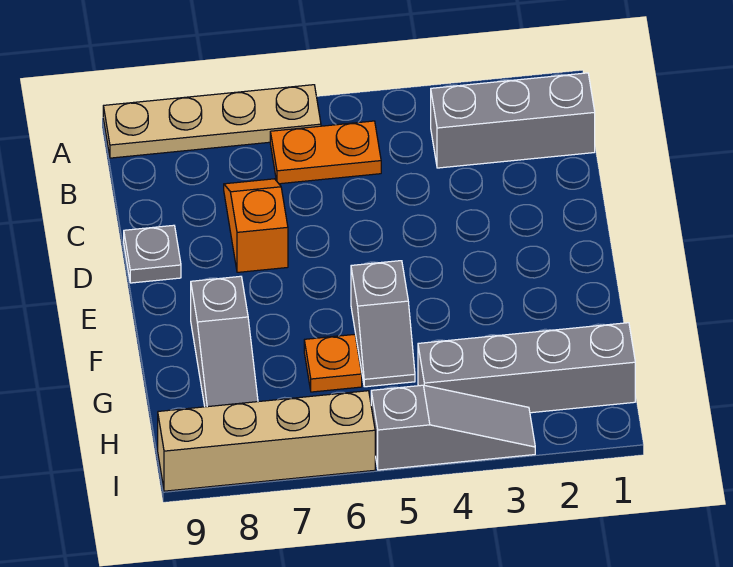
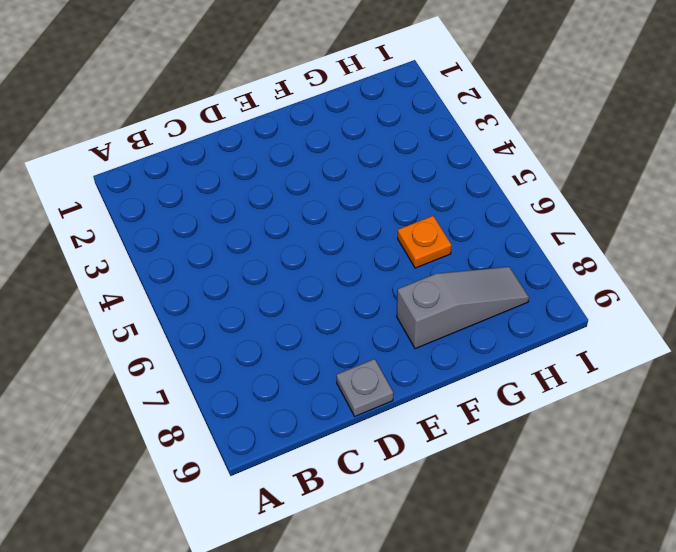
none -> tan 1x4 plate [103,85,321,158]
none -> grey 1x3 brick [431,73,595,168]

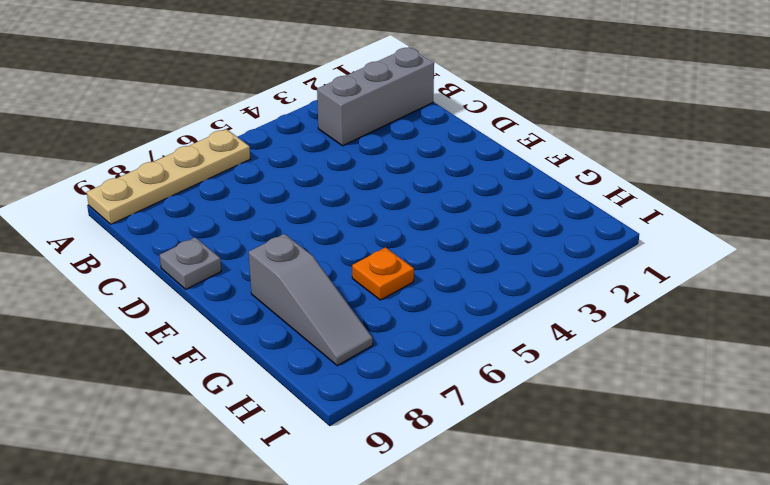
none -> orange 1x2 plate [270,121,381,184]
none -> orange 1x2 slope [224,179,288,272]

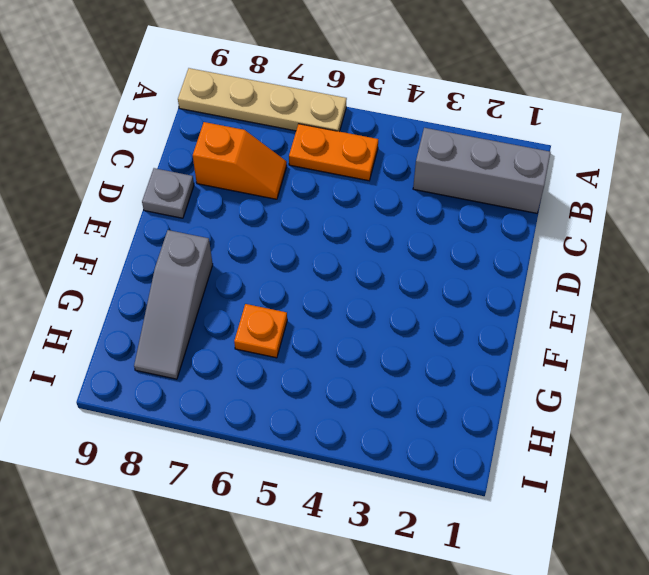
orange 1x2 slope [192,122,287,199] -> orange 1x2 slope turned to [224,179,288,272]
none -> grey 1x2 slope [351,261,415,387]
none -> grey 1x4 brick [418,323,635,413]

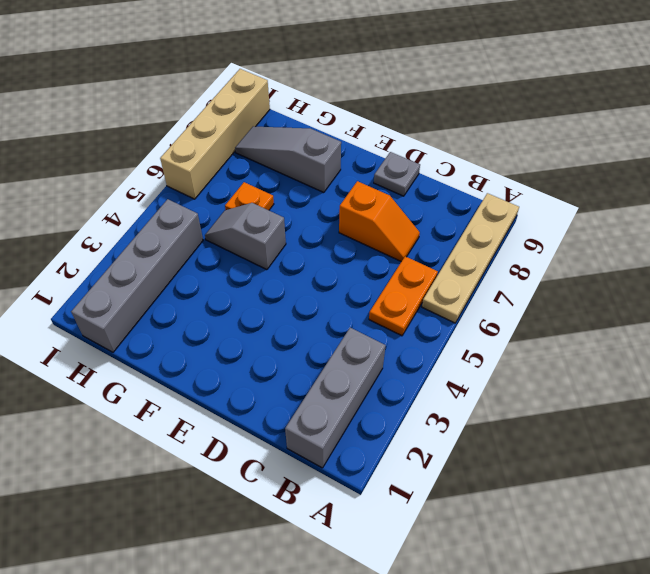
none -> grey 1x3 slope [371,385,535,470]

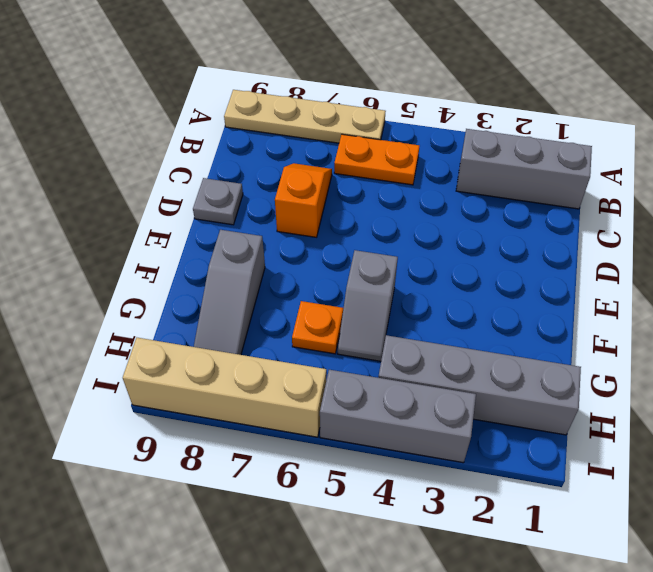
grey 1x3 brick [320,370,476,463] -> grey 1x3 slope [371,385,535,470]

